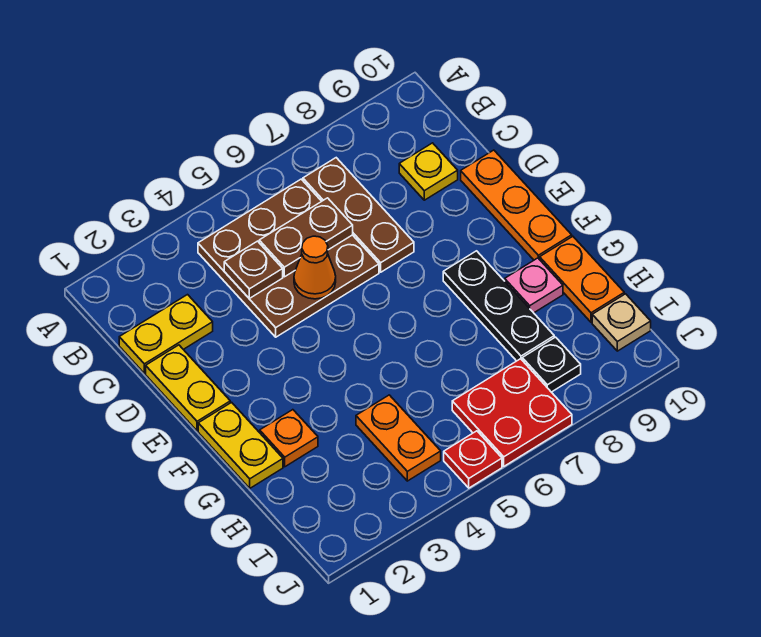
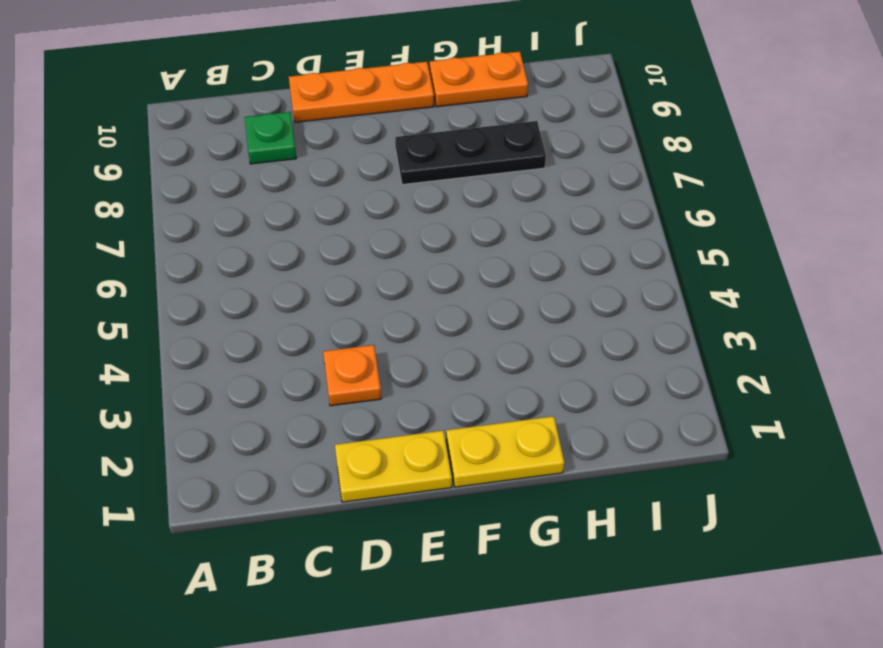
green 1x1 plate [245,112,296,164] -> yellow 1x1 plate [399,143,458,200]
orange 1x1 plate [323,345,381,406] -> orange 1x1 plate moved to [260,410,318,467]
none -> brown 3x3 plate [198,179,379,337]
none -> brown 1x3 plate [303,158,414,272]
none -> yellow 1x2 plate [119,295,213,373]

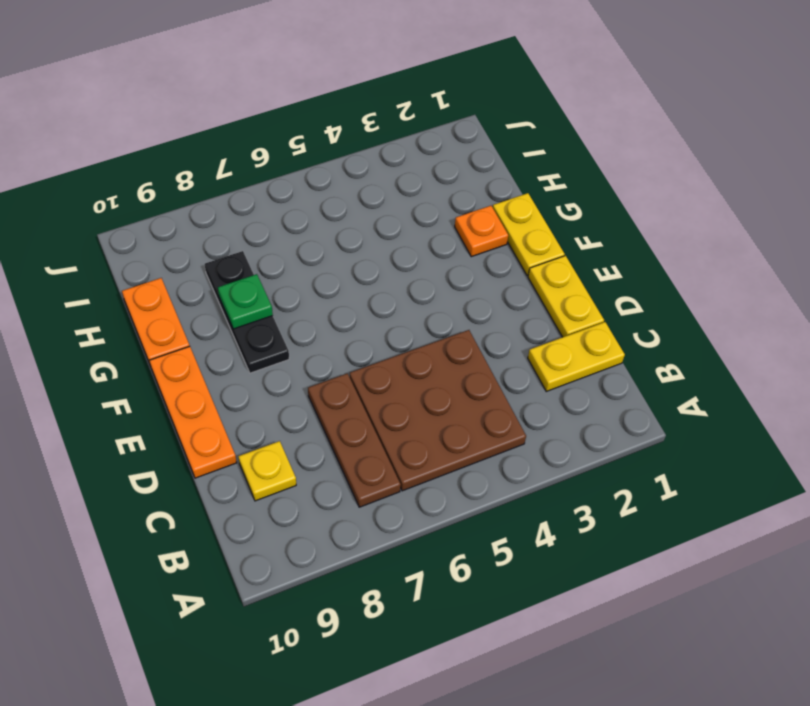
green 1x1 plate [218,274,273,329] -> none
none -> pink 1x1 plate [505,258,563,313]
none -> orange 1x2 plate [356,395,441,481]
none -> red 2x2 plate [452,359,572,466]

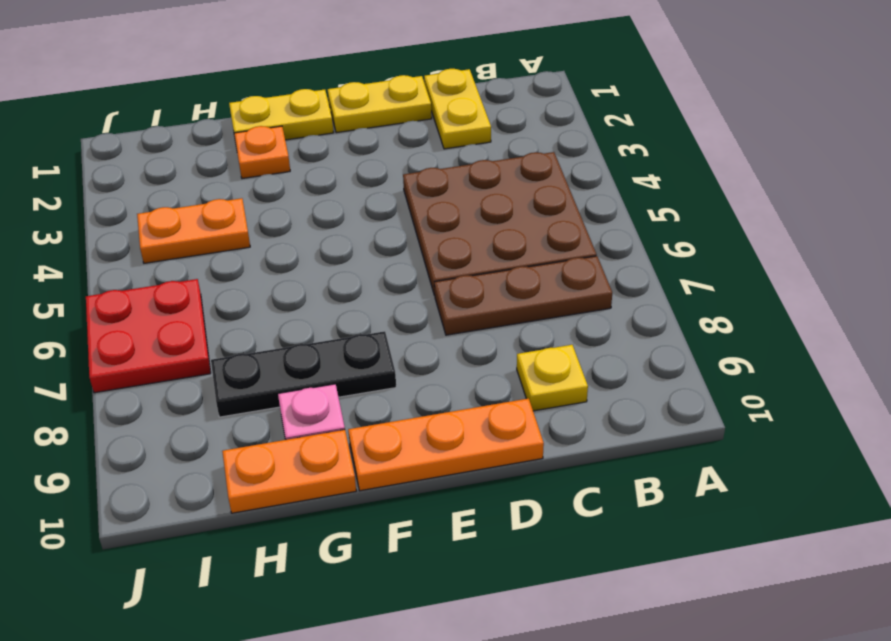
none -> black 1x1 plate [522,337,581,392]
none -> tan 1x1 plate [592,294,651,351]
none -> red 1x1 plate [444,431,502,488]

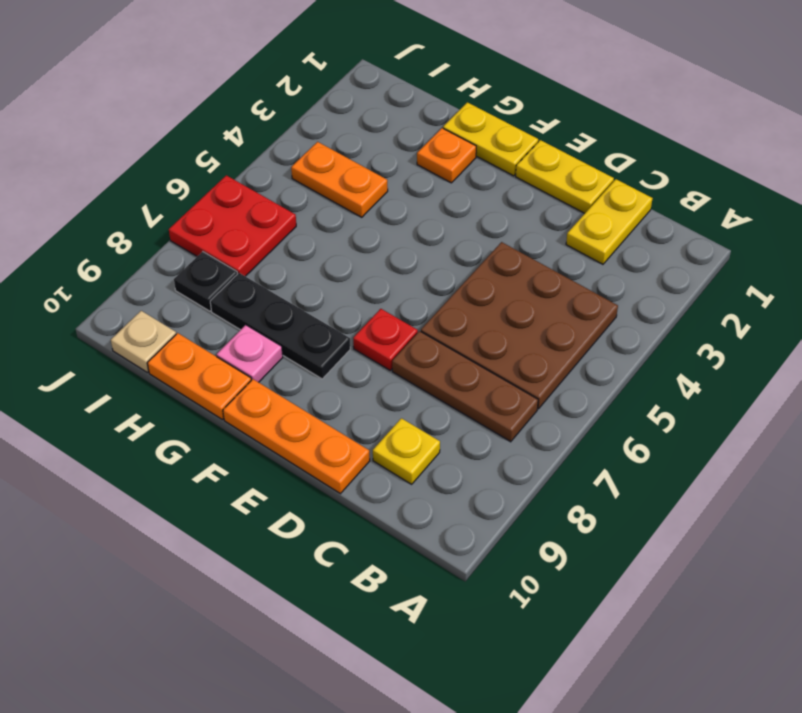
red 1x1 plate [353,309,418,370] -> red 1x1 plate moved to [444,431,502,488]
none -> brown 1x1 plate [224,241,283,298]
none -> brown 1x2 plate [259,198,353,277]
none -> orange 1x1 cone [294,236,336,299]

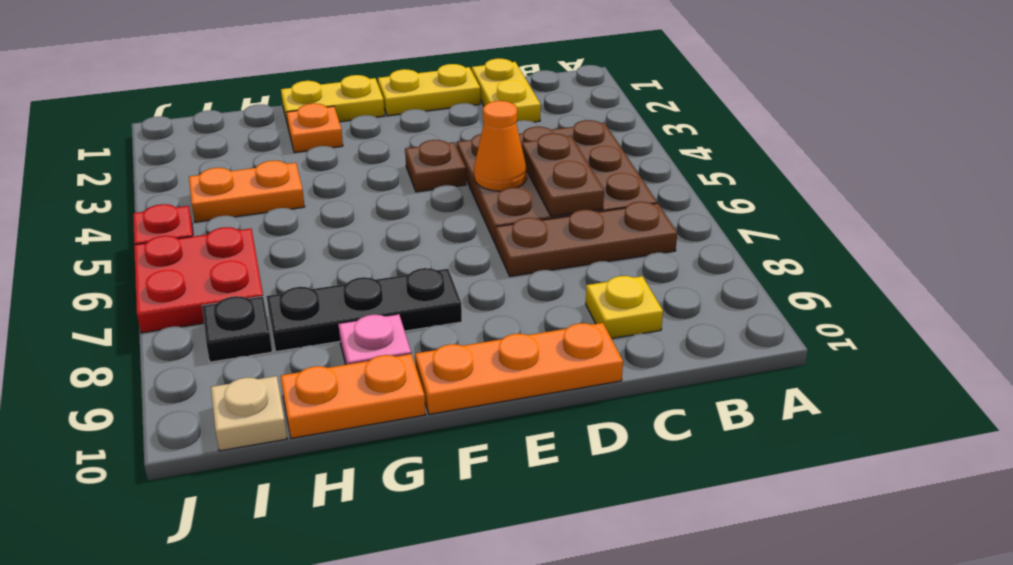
brown 1x1 plate [405,140,466,192] -> brown 1x1 plate moved to [224,241,283,298]

